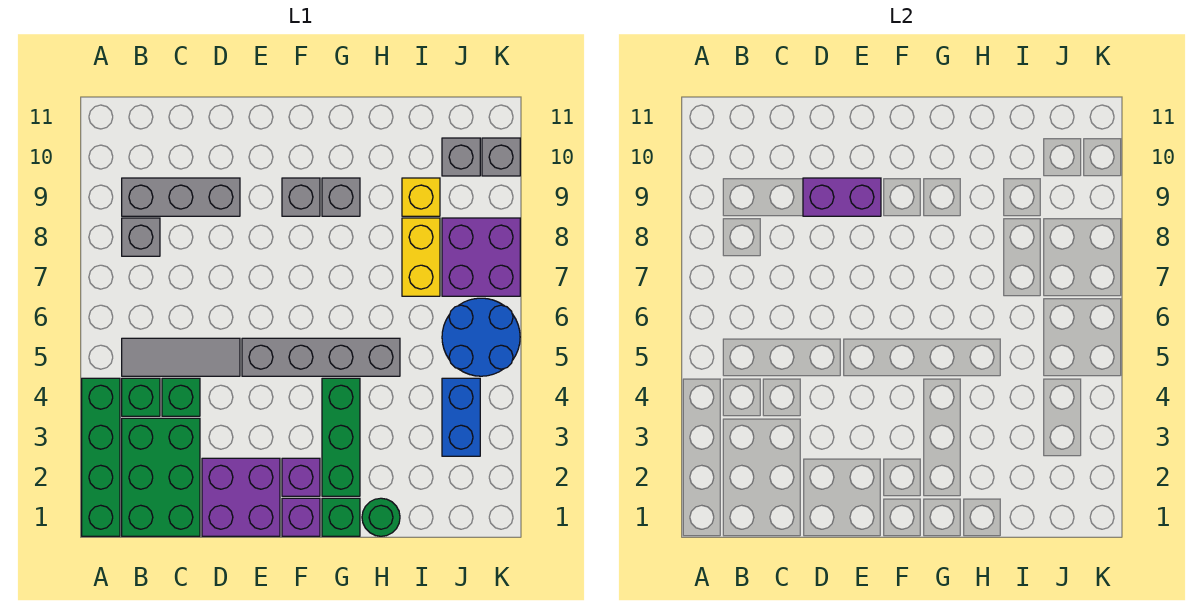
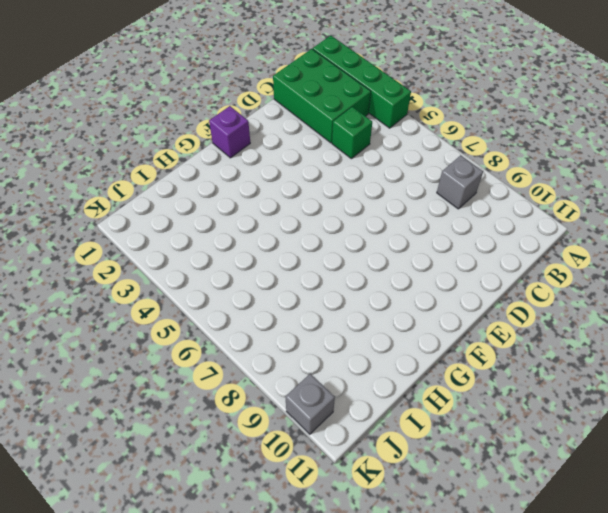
none -> green 1x1 brick [122,378,160,416]
none -> grey 1x3 tile [122,338,240,376]
none -> grey 1x3 brick [122,178,240,216]

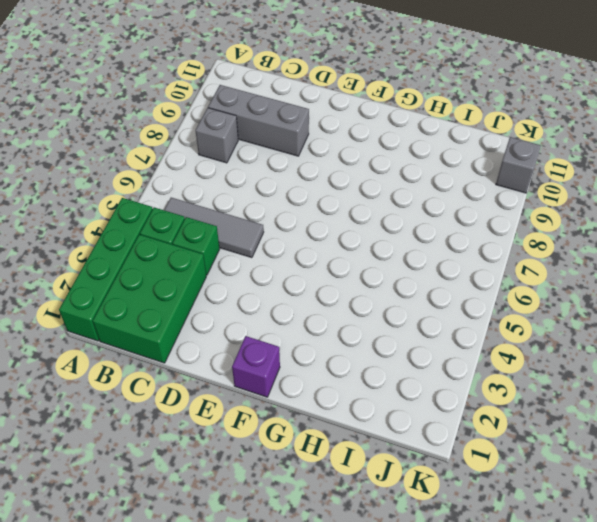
none -> purple 2x2 brick [202,458,280,536]
none -> grey 1x4 brick [242,338,400,376]
none -> purple 1x1 brick [282,458,320,496]

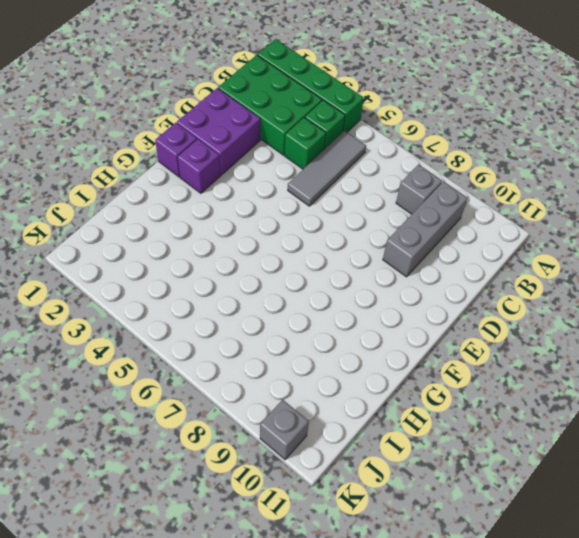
none -> grey 1x4 brick [242,338,400,376]
none -> grey 1x1 brick [282,178,320,216]
none -> green 1x1 brick [322,498,360,536]

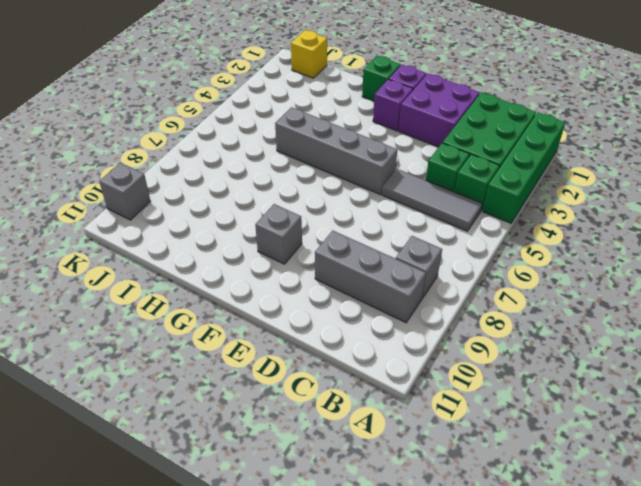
yellow 1x1 brick [291,30,327,78] -> yellow 1x1 brick moved to [402,178,440,216]
none -> green 1x3 brick [322,378,360,496]
none -> grey 1x1 brick [322,178,360,216]
none -> green 1x1 round brick [362,498,400,536]

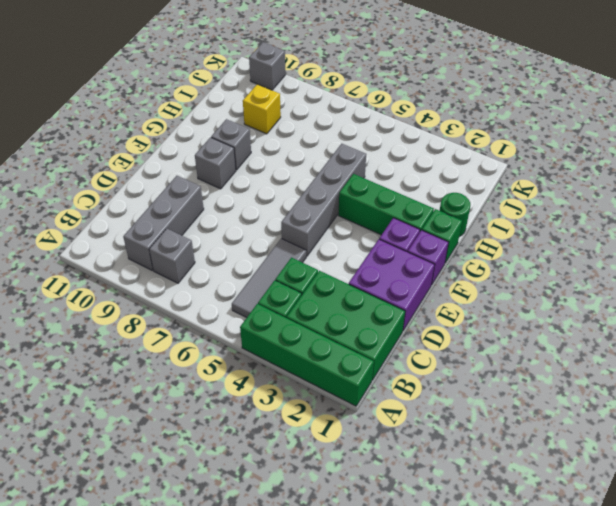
none -> yellow 1x2 brick [402,218,440,296]
none -> blue 1x2 brick [442,378,480,456]
none -> blue 2x2 round brick [442,298,520,376]

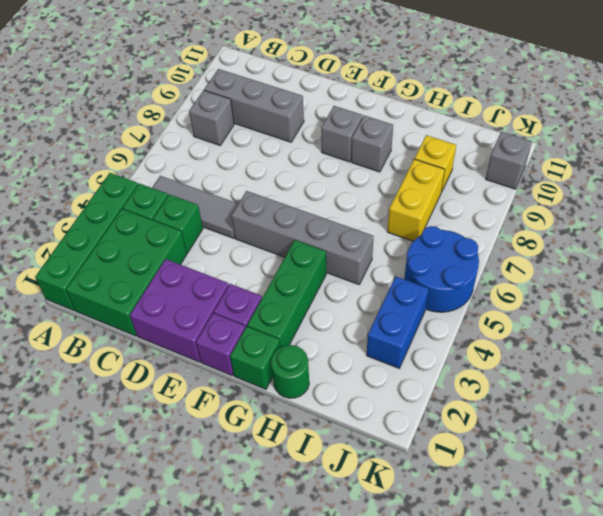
none -> purple 2x2 brick [442,218,520,296]
none -> grey 1x1 brick [442,138,480,176]
none -> purple 1x2 brick [803,178,881,216]

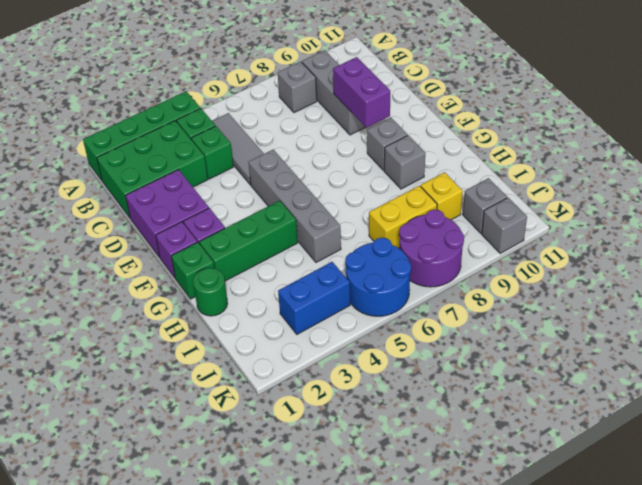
purple 2x2 round brick [399,209,464,287] -> purple 2x2 brick [442,218,520,296]

